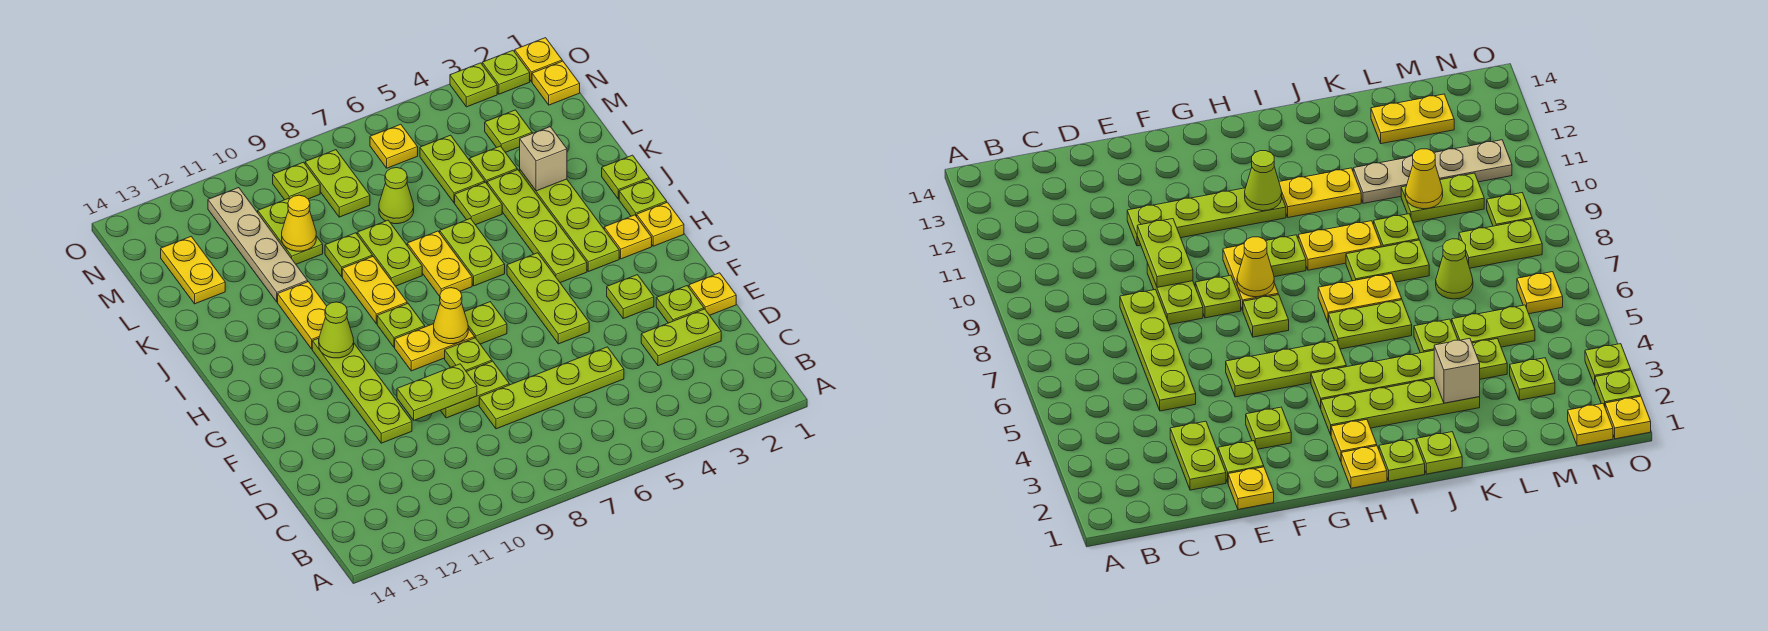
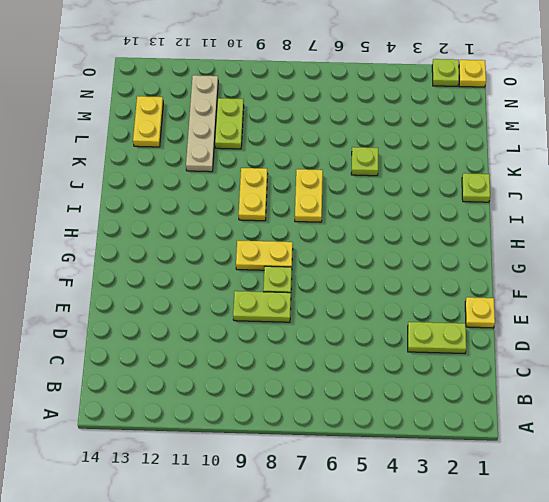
none -> lime 1x4 plate [479,347,624,429]
none -> lime 1x1 plate [656,286,704,323]
none -> lime 1x4 plate [312,338,412,443]
none -> lime 1x1 plate [607,275,654,319]

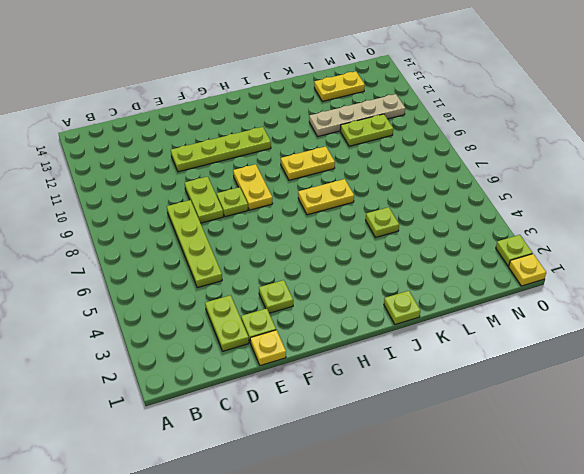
none -> lime 1x3 plate [507,253,589,344]
none -> lime 1x1 plate [465,302,507,344]
none -> yellow 1x1 plate [637,202,684,246]
none -> yellow 1x1 plate [604,215,652,259]

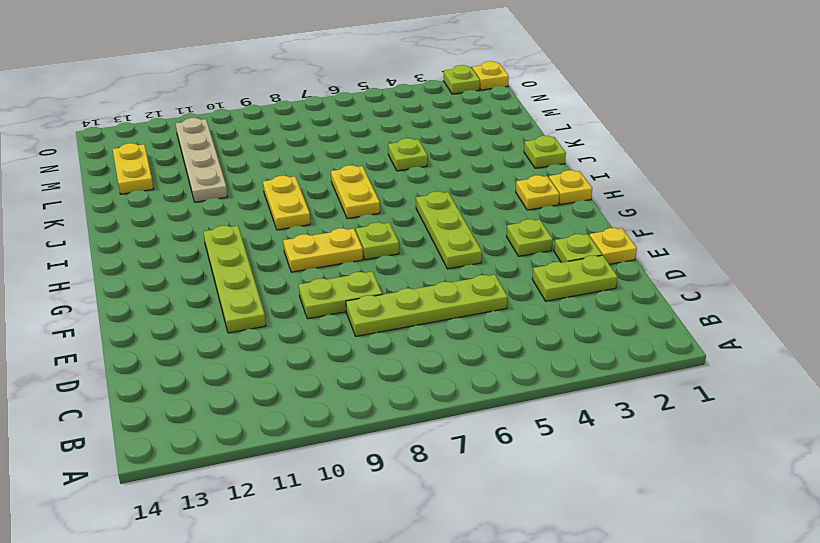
none -> lime 1x1 plate [445,338,492,372]
none -> lime 1x4 plate [520,170,619,272]
none -> lime 1x4 plate [487,170,587,283]
none -> lime 1x1 plate [377,303,425,347]

